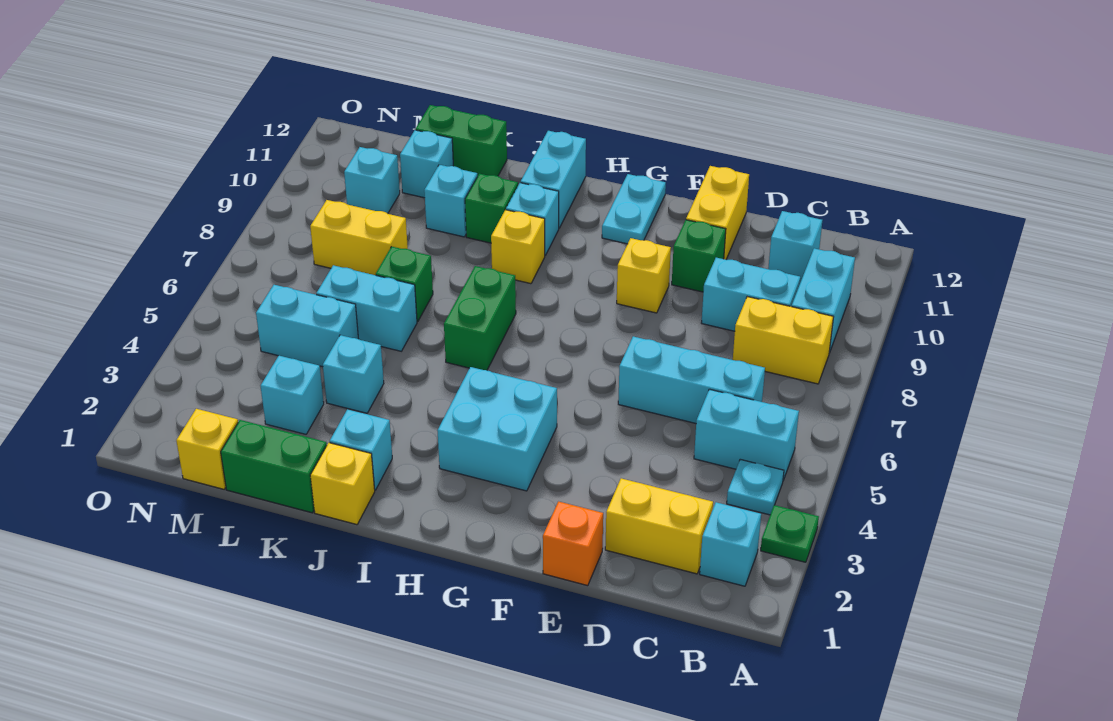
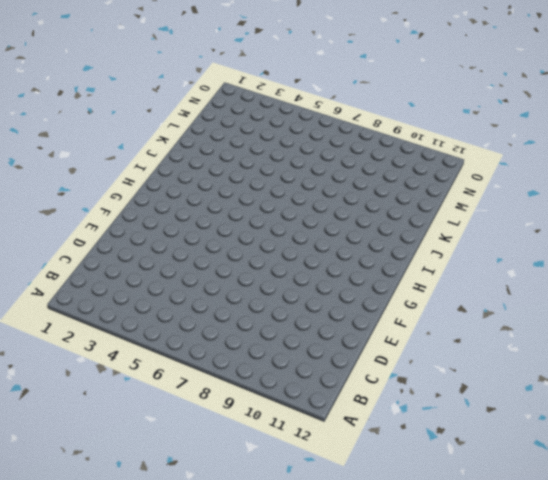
none -> green 1x1 plate [761,505,819,562]
none -> cyan 1x1 brick [700,502,761,586]
none -> cyan 1x1 plate [727,459,784,515]
none -> cyan 1x2 brick [694,389,799,480]

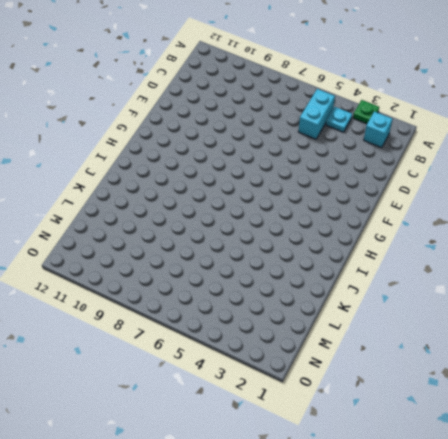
none -> yellow 1x2 brick [733,297,833,384]
none -> cyan 1x2 brick [792,248,855,353]
none -> yellow 1x2 brick [605,478,713,574]
none -> cyan 1x3 brick [618,336,765,423]

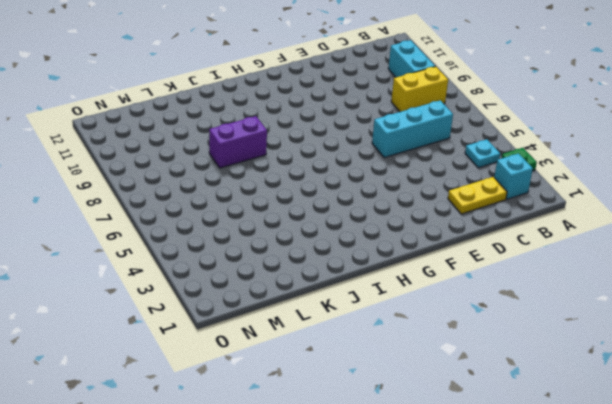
yellow 1x2 plate [448,177,507,214] -> yellow 1x2 brick [605,478,713,574]
purple 1x2 brick [209,116,267,168] -> none
none -> cyan 1x2 brick [694,389,799,480]
none -> cyan 1x2 brick [702,258,800,331]
none -> cyan 1x1 brick [768,211,822,283]
none -> orange 1x1 brick [543,502,603,586]

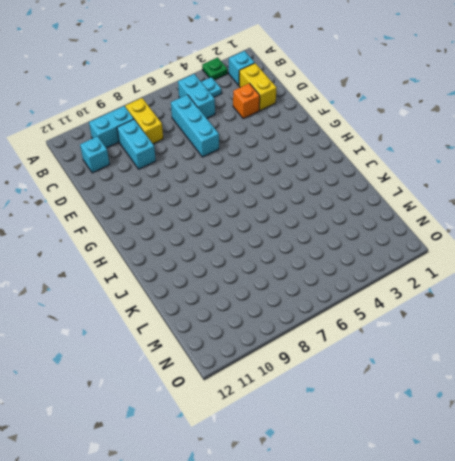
orange 1x1 brick [233,83,260,119] -> orange 1x1 brick moved to [543,502,603,586]
none -> green 1x1 brick [672,220,726,292]
none -> yellow 1x2 brick [686,166,749,260]
none -> yellow 1x1 brick [617,238,671,313]
none -> cyan 2x2 brick [437,367,557,491]

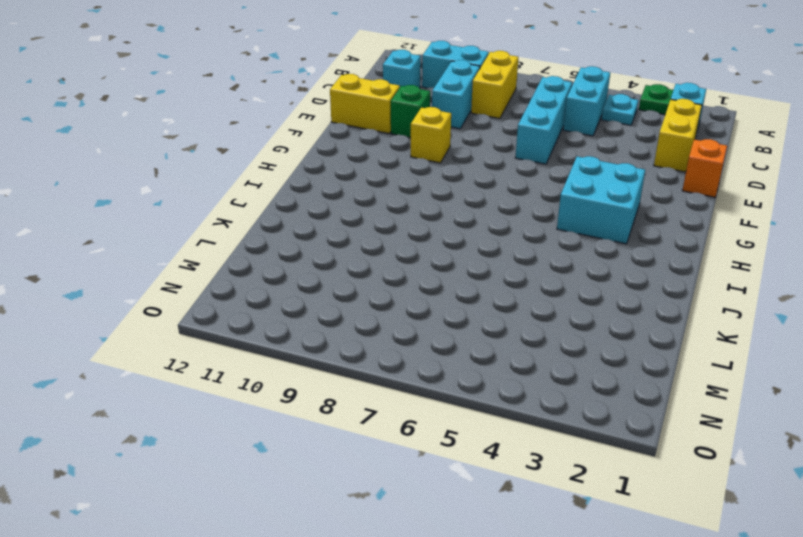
none -> cyan 1x2 plate [602,174,666,244]
none -> green 1x2 brick [444,266,516,370]
none -> yellow 1x1 brick [491,210,545,284]
none -> cyan 1x1 brick [506,183,559,255]

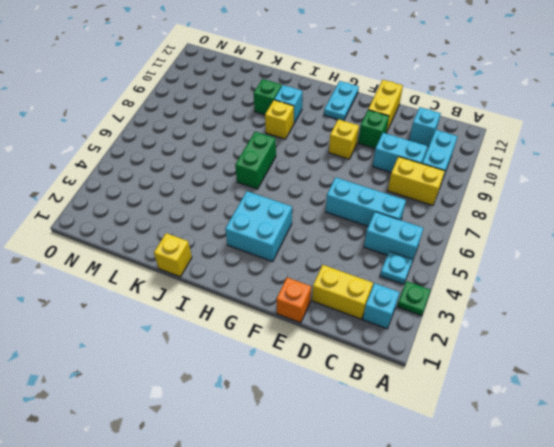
none -> cyan 1x2 brick [521,131,586,228]
none -> cyan 1x1 brick [330,409,392,490]
none -> green 1x2 brick [221,420,327,513]
none -> cyan 1x1 brick [323,335,384,413]

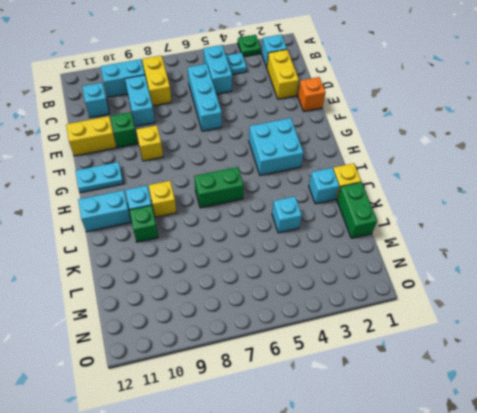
none -> cyan 1x2 brick [316,265,417,351]
none -> green 1x1 brick [376,247,433,322]
none -> cyan 1x1 brick [424,165,477,237]
none -> green 1x2 brick [416,105,507,176]

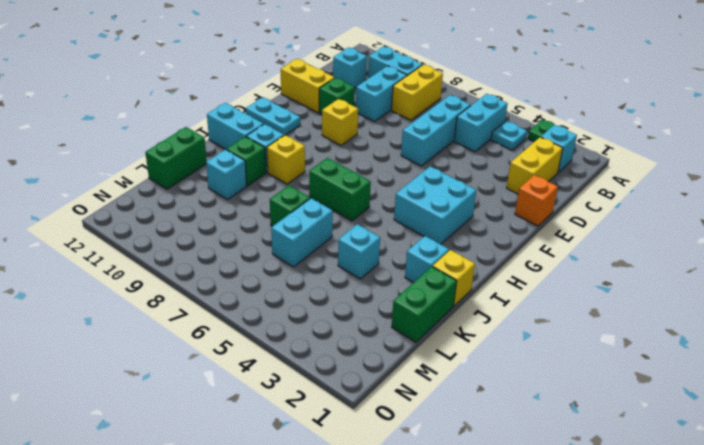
none -> cyan 1x1 brick [261,356,324,434]
none -> cyan 1x2 brick [256,285,358,367]
none -> yellow 1x2 brick [310,200,408,275]
none -> cyan 1x1 brick [400,130,453,198]

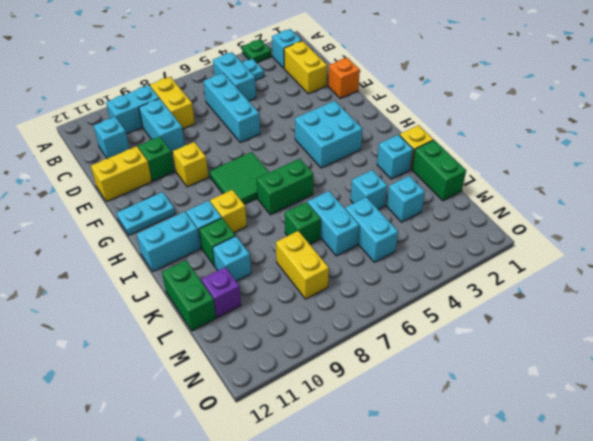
green 2x2 tile [209,152,269,204] -> none
purple 1x1 brick [201,267,241,318] -> cyan 1x1 brick [400,130,453,198]
none -> yellow 1x1 brick [176,409,238,489]
none -> cyan 1x1 brick [344,147,400,213]

